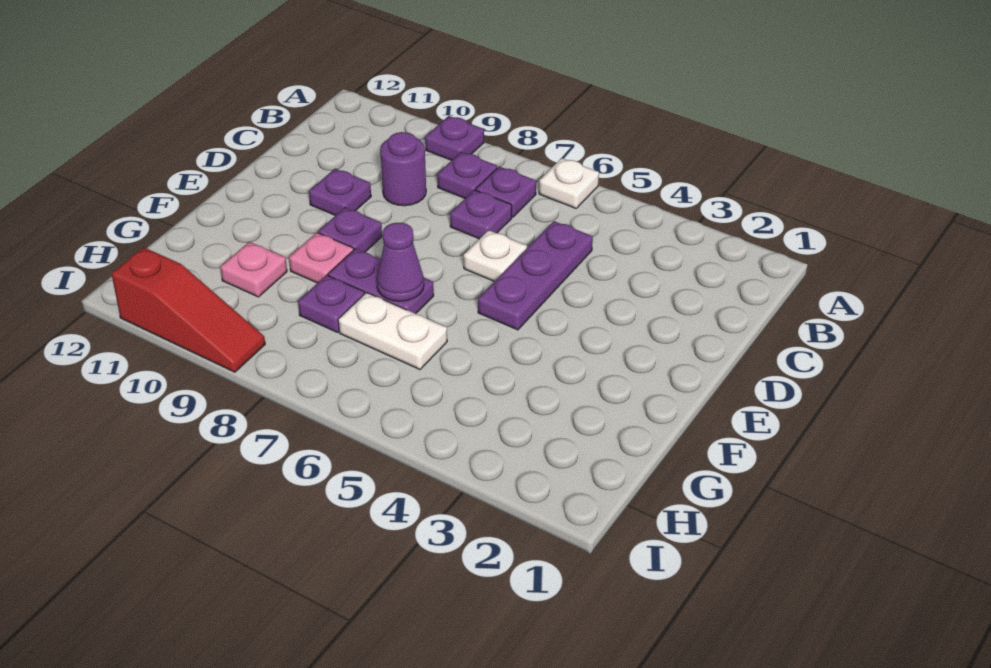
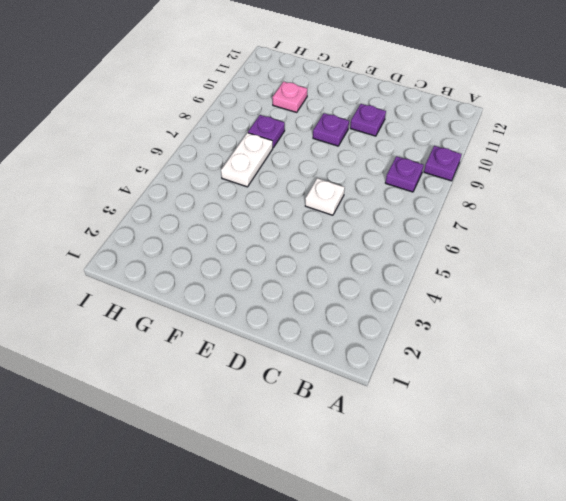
none -> white 1x1 plate [539,158,599,208]
none -> purple 1x1 plate [476,166,536,217]
none -> purple 1x3 plate [478,221,593,330]

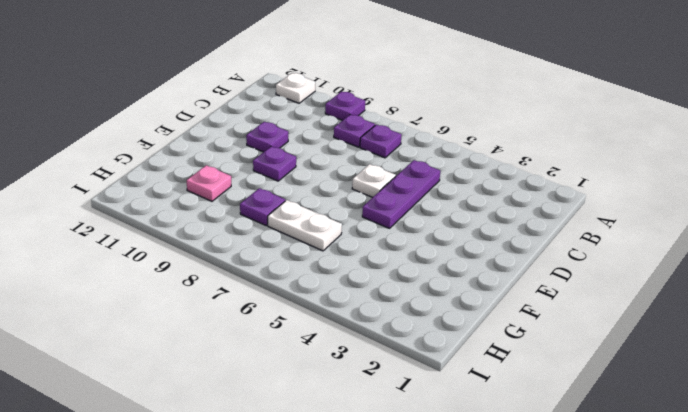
white 1x1 plate [276,73,315,103] -> white 1x1 plate moved to [539,158,599,208]
none -> purple 1x1 plate [450,190,512,239]
none -> purple 1x1 round brick [380,132,426,206]
none -> purple 1x2 plate [328,249,434,314]

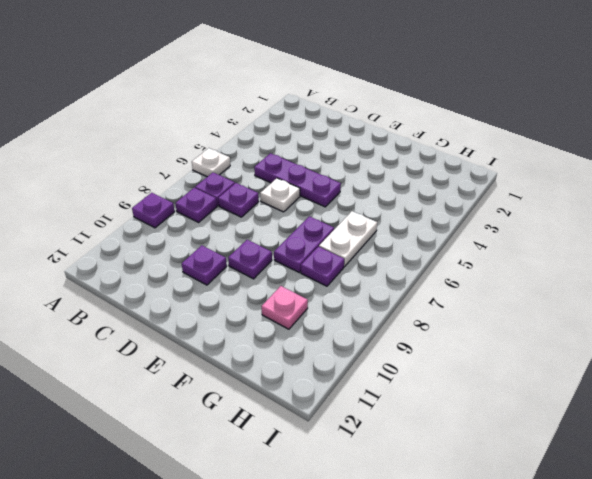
none -> purple 1x1 round brick [380,132,426,206]
none -> pink 1x1 plate [289,232,354,283]
none -> red 1x3 slope [111,247,265,372]

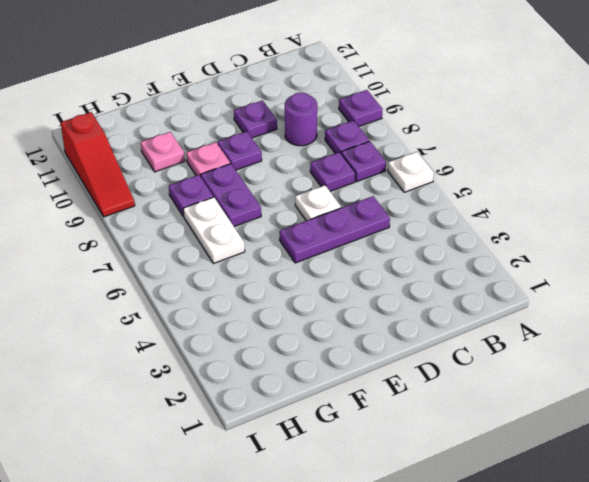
none -> purple 1x1 cone [377,223,424,301]

